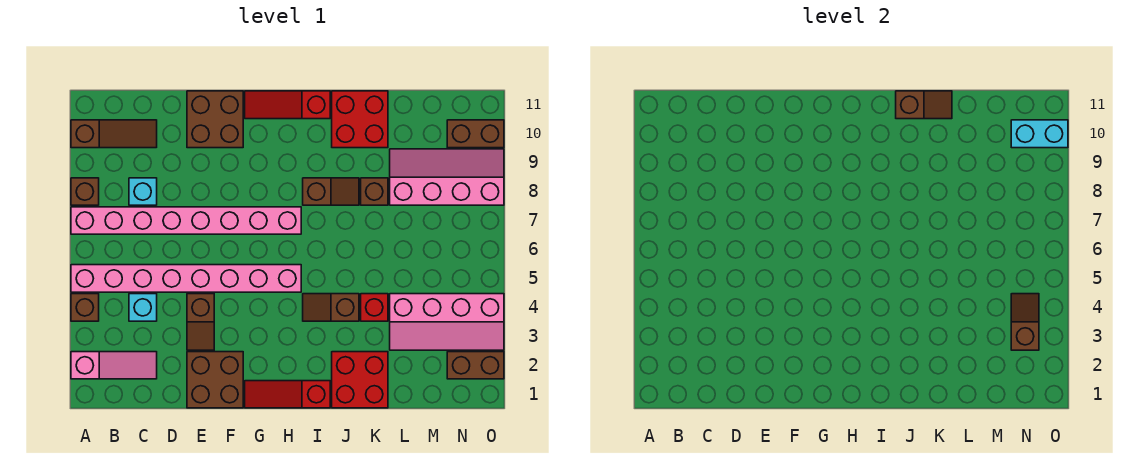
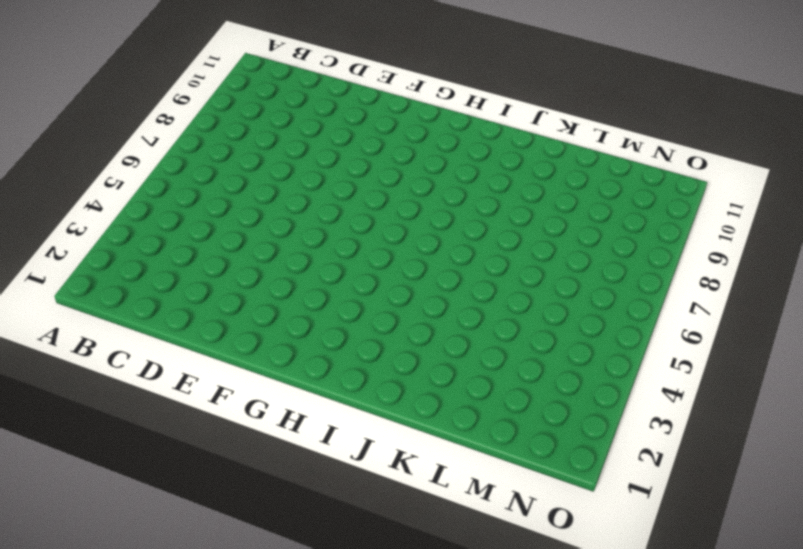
none -> pink 1x3 slope [71,352,157,379]
none -> brown 1x1 brick [71,294,99,321]
none -> pink 1x8 brick [71,265,301,292]

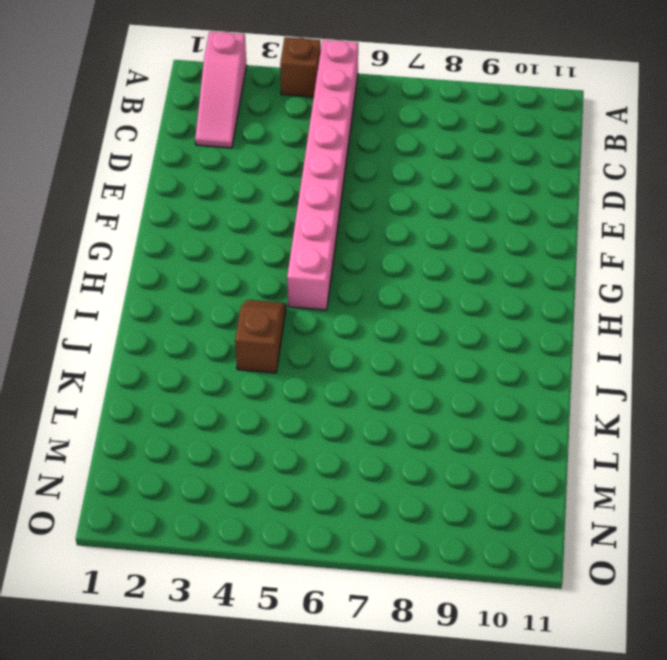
none -> pink 1x8 brick [71,207,301,234]
none -> brown 1x1 brick [71,178,99,205]
none -> brown 1x3 slope [71,120,157,148]

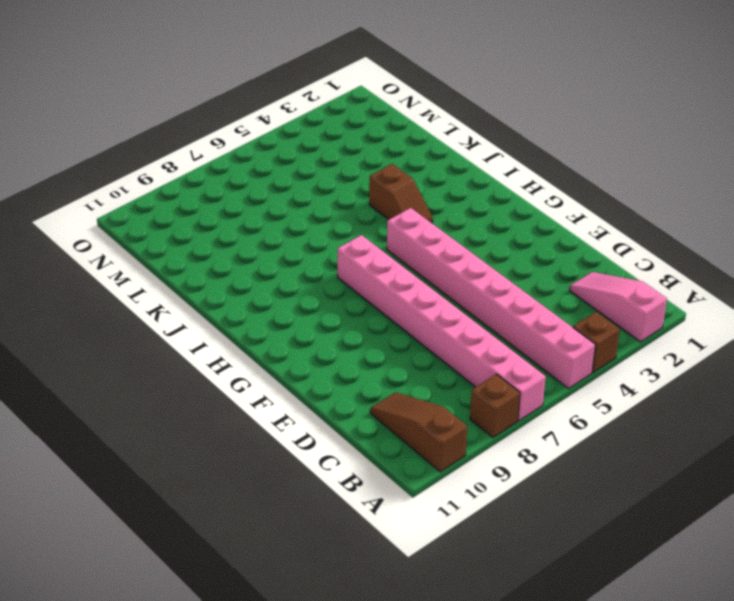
none -> cyan 1x1 brick [129,294,157,321]
none -> cyan 1x1 brick [129,178,157,205]
none -> brown 2x2 brick [187,352,243,408]

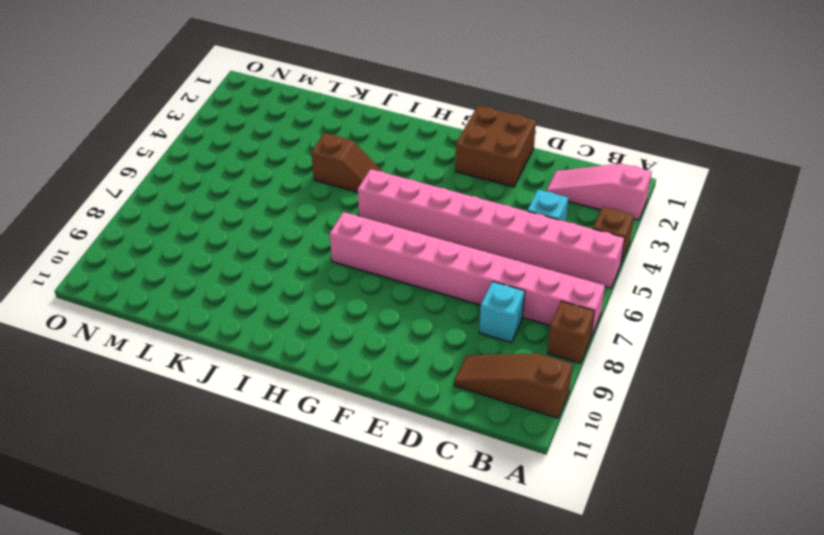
none -> brown 1x2 slope [187,294,214,350]
none -> brown 2x2 brick [187,91,243,148]
none -> red 1x3 slope [245,381,330,408]

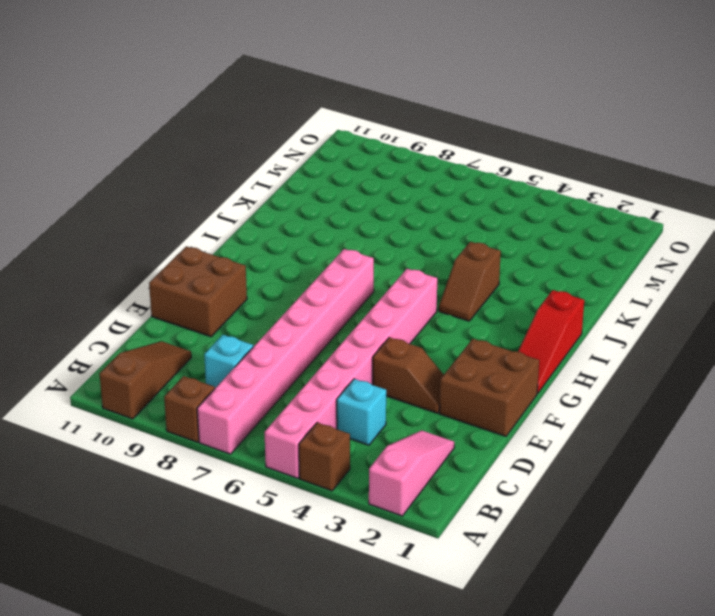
none -> red 1x3 slope [245,91,330,119]
none -> brown 1x2 slope [303,178,359,205]
none -> red 2x2 brick [332,352,388,408]

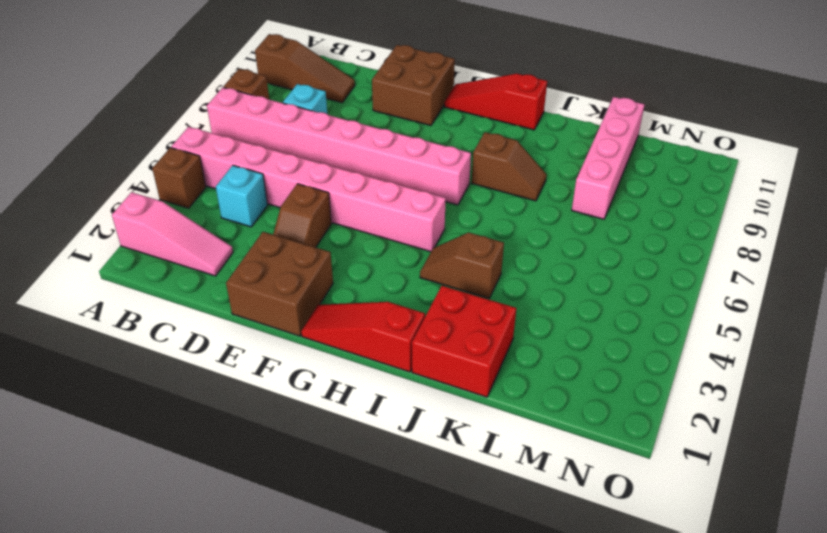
pink 1x4 brick [572,97,645,219] -> pink 2x4 slope [390,149,504,205]
none -> red 2x2 brick [332,91,388,148]
none -> red 1x1 brick [361,294,388,321]
none -> brown 1x1 brick [361,178,388,205]

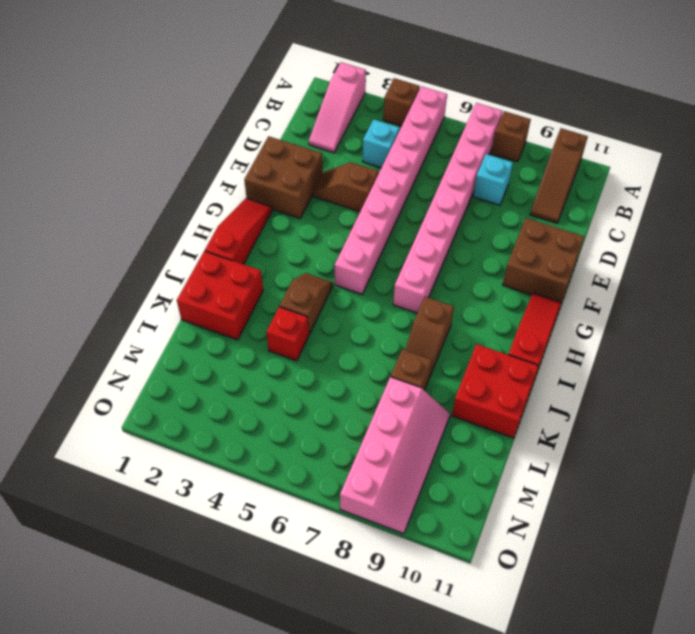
none -> pink 2x4 slope [390,294,504,350]
none -> brown 1x2 brick [447,352,504,379]
none -> brown 1x2 brick [447,120,504,148]

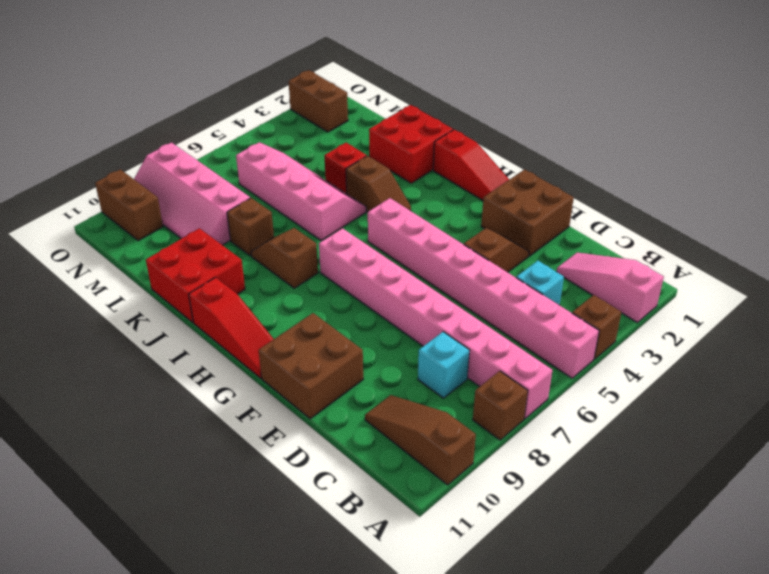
pink 2x4 slope [236,142,366,240] -> pink 2x4 slope moved to [390,294,504,350]
none -> brown 1x2 slope [896,91,952,119]
none -> brown 1x2 slope [1011,294,1039,350]
none -> cyan 1x2 brick [1011,120,1068,148]

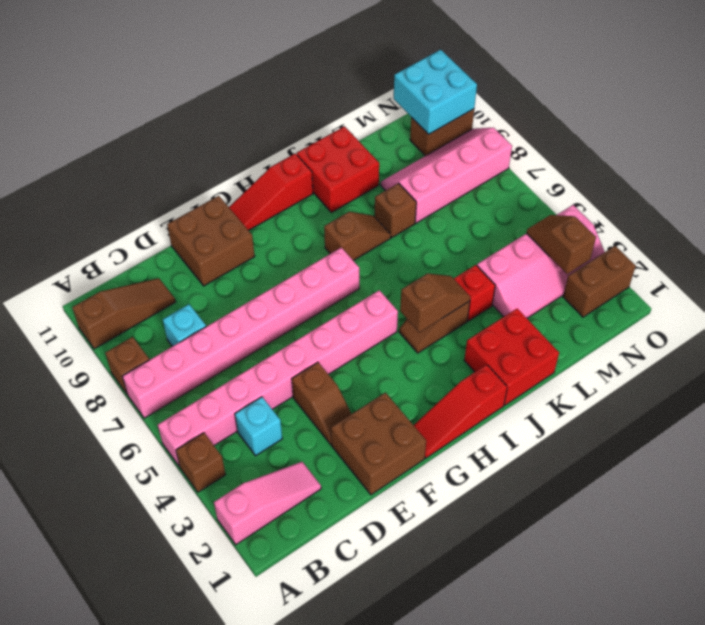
brown 1x2 slope [400,274,470,332] -> brown 1x2 slope moved to [896,91,952,119]
cyan 2x2 brick [394,50,477,134] -> cyan 1x2 brick [1011,120,1068,148]

